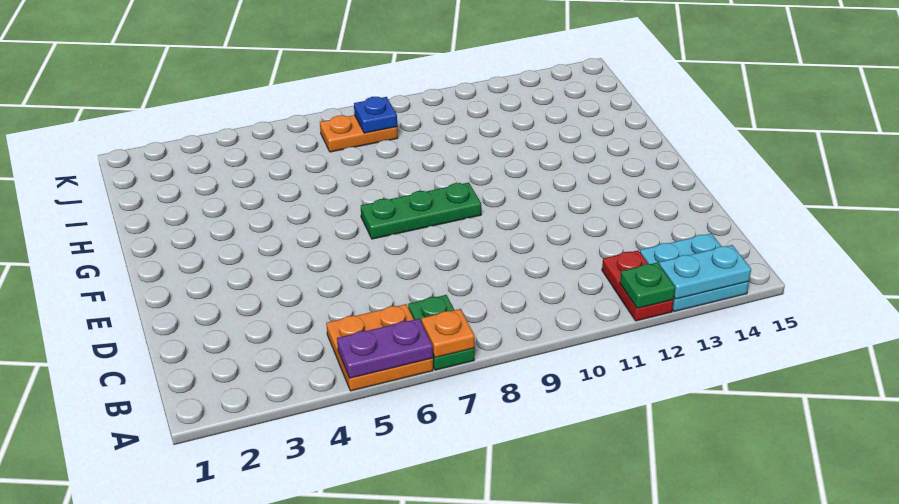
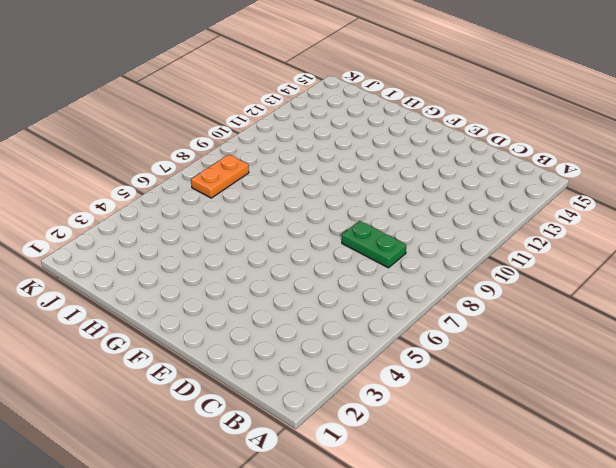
green 1x2 plate [342,221,406,268] -> green 1x2 plate moved to [408,295,475,370]
none -> orange 2x2 plate [326,304,433,391]
none -> red 1x2 plate [602,250,674,321]

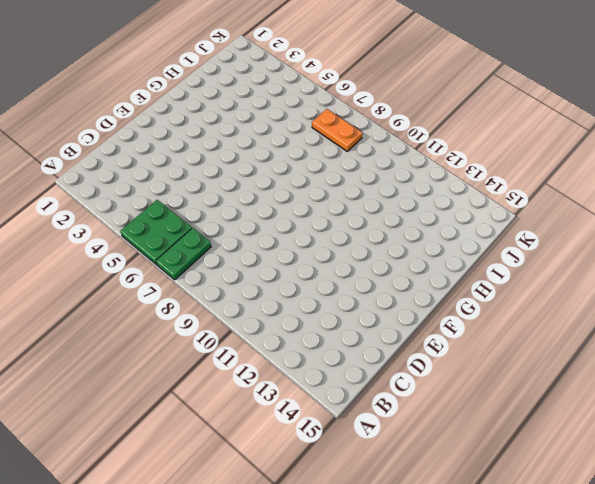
green 2x2 plate [120,200,192,264] -> orange 2x2 plate [326,304,433,391]
none -> red 1x2 plate [602,250,674,321]
none -> cyan 2x2 plate [640,233,749,312]

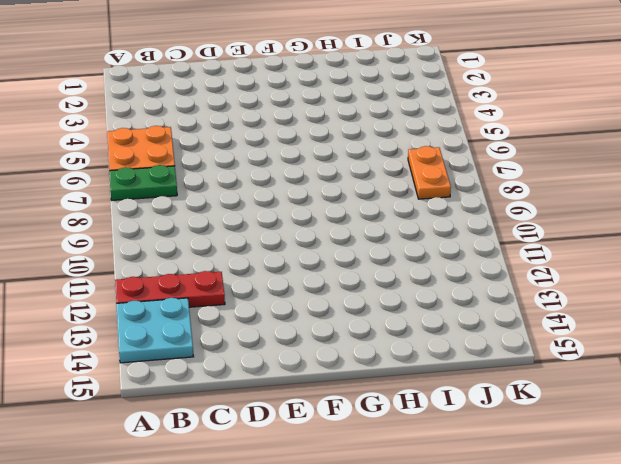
red 1x3 plate [115,271,225,307] -> red 1x2 plate [602,250,674,321]
none -> green 1x3 plate [361,183,481,239]
none -> purple 1x2 plate [337,319,433,378]

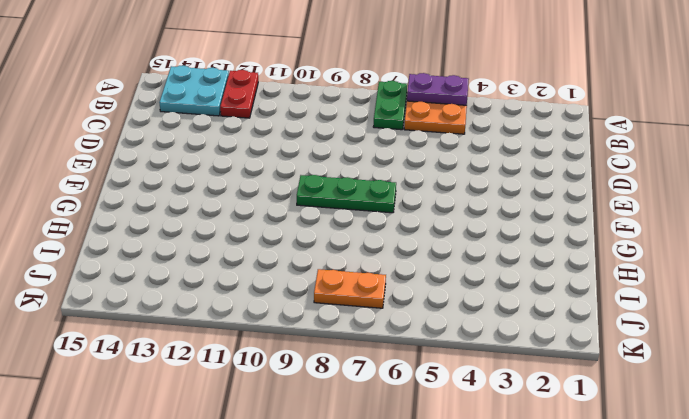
none -> orange 1x1 plate [421,309,475,357]
none -> green 1x1 plate [620,263,675,308]

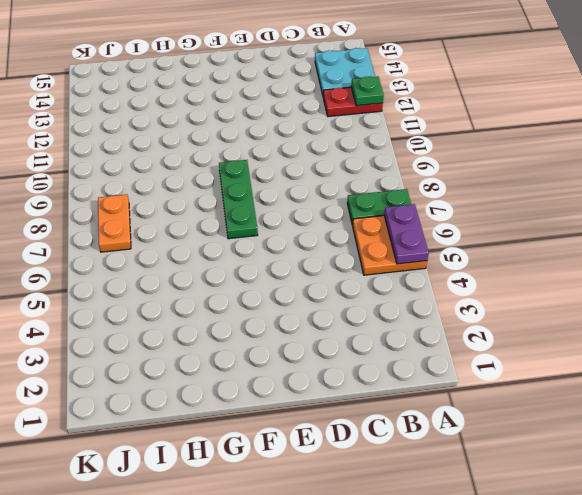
none -> orange 1x1 plate [421,309,475,357]
none -> cyan 1x2 plate [659,245,751,299]

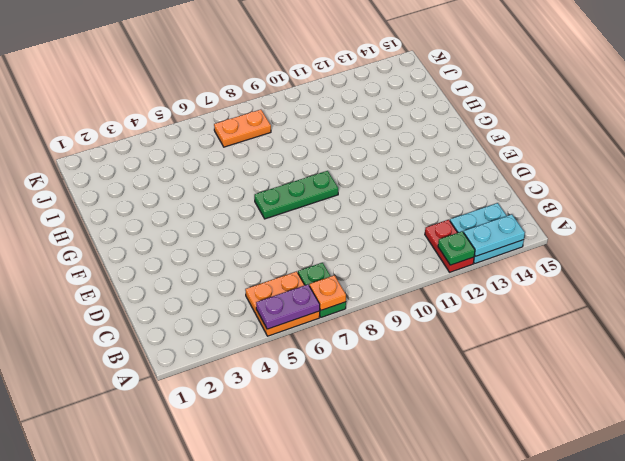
none -> blue 1x1 plate [354,97,397,133]

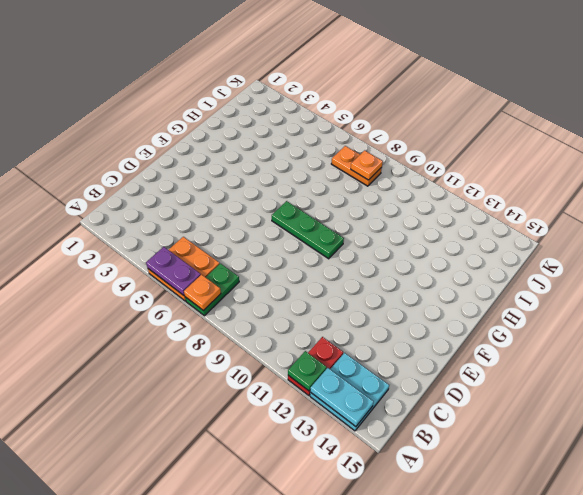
orange 1x1 plate [351,150,383,180] -> blue 1x1 plate [354,97,397,133]

